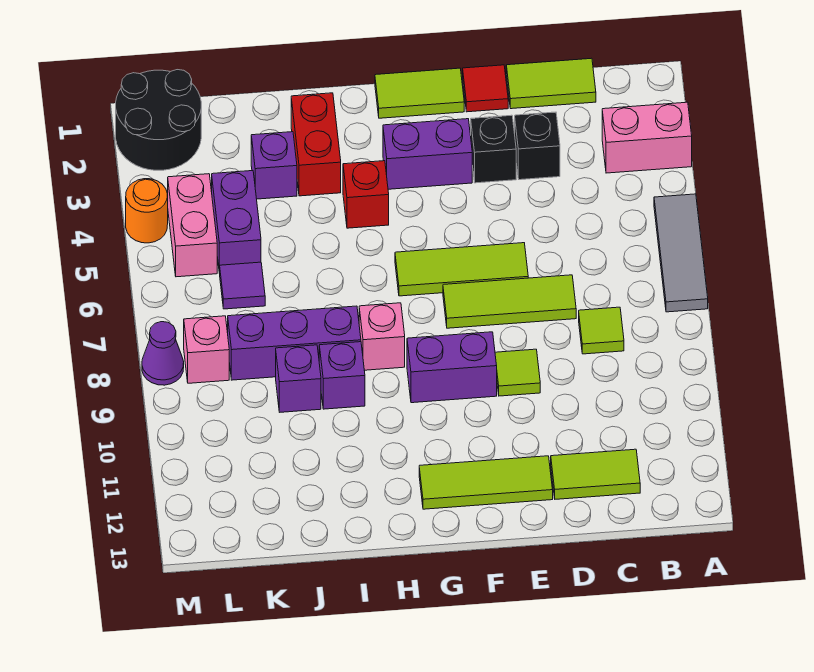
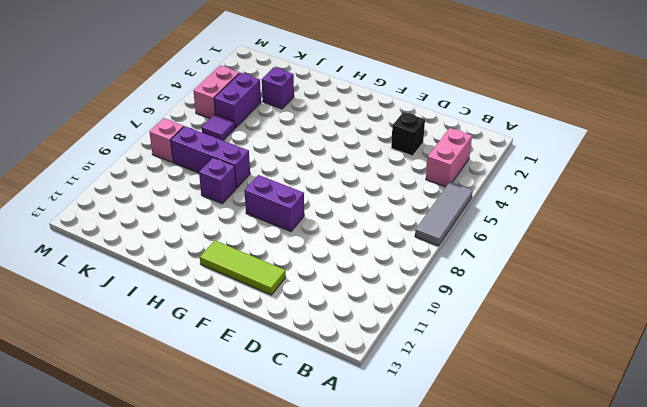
pink 1x2 brick [426,128,472,187] -> pink 1x2 brick turned to [602,102,692,173]
none -> lime 1x2 tile [506,58,596,109]
none -> lime 1x1 tile [579,307,624,354]
none -> lime 1x2 tile [551,449,640,499]

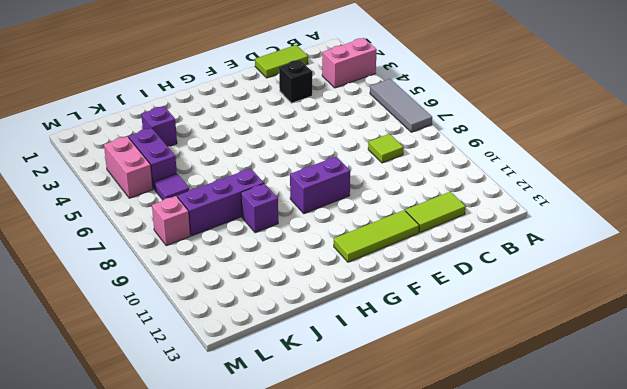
none -> lime 1x3 tile [443,275,576,328]
none -> red 1x1 tile [463,65,508,112]
none -> black 1x1 brick [471,115,516,183]

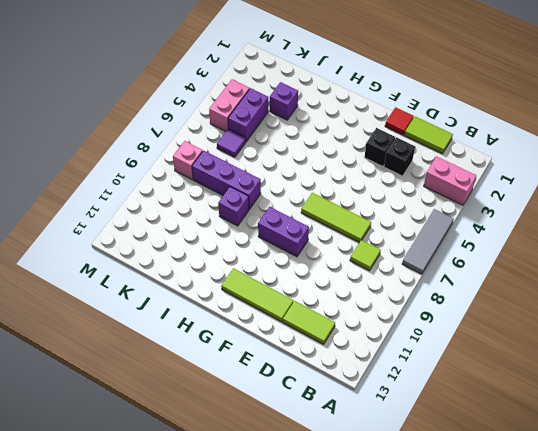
none -> lime 1x3 tile [395,243,528,296]
none -> lime 1x1 tile [495,349,540,396]
none -> lime 1x2 tile [375,68,464,118]

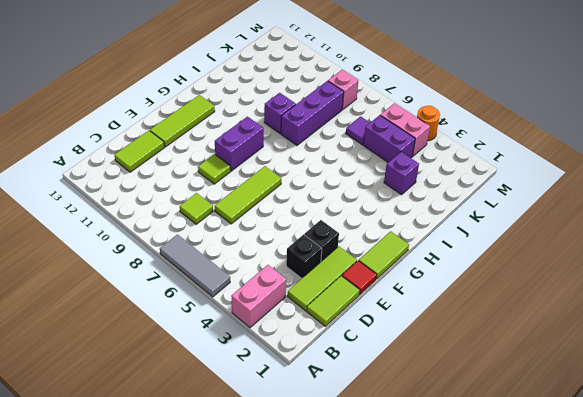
lime 1x3 tile [288,246,357,311] -> lime 1x3 tile moved to [395,243,528,296]
none -> purple 1x2 brick [383,119,472,189]
none -> red 1x1 brick [343,161,389,228]
none -> pink 1x1 brick [359,303,405,370]

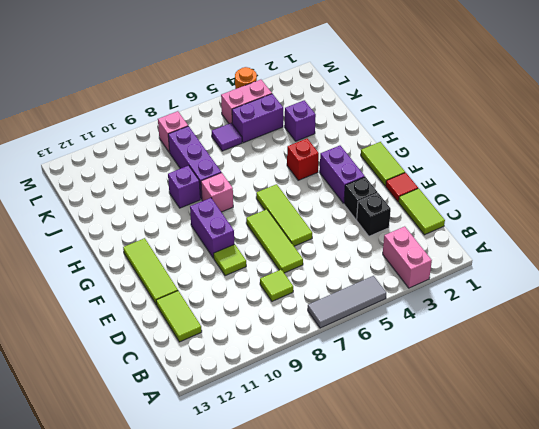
none -> red 1x2 brick [291,93,341,196]
none -> purple 1x1 brick [276,345,321,412]
none -> black 2x2 round brick [116,70,201,170]

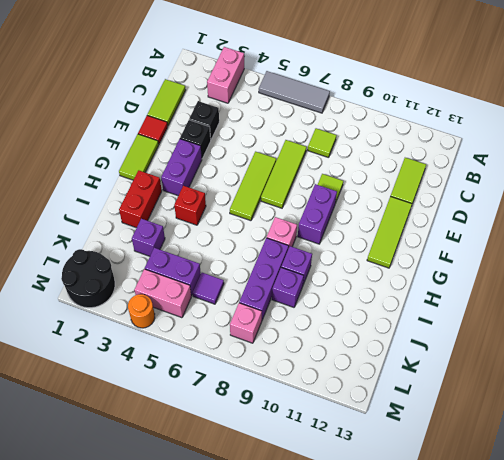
red 1x2 brick [119,170,162,228] -> red 1x2 brick turned to [291,93,341,196]
none -> purple 1x1 cone [142,322,184,385]

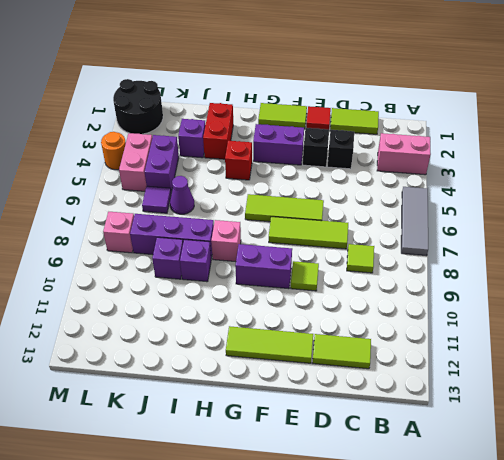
purple 1x1 cone [170,176,194,214] -> purple 1x1 cone moved to [142,322,184,385]

